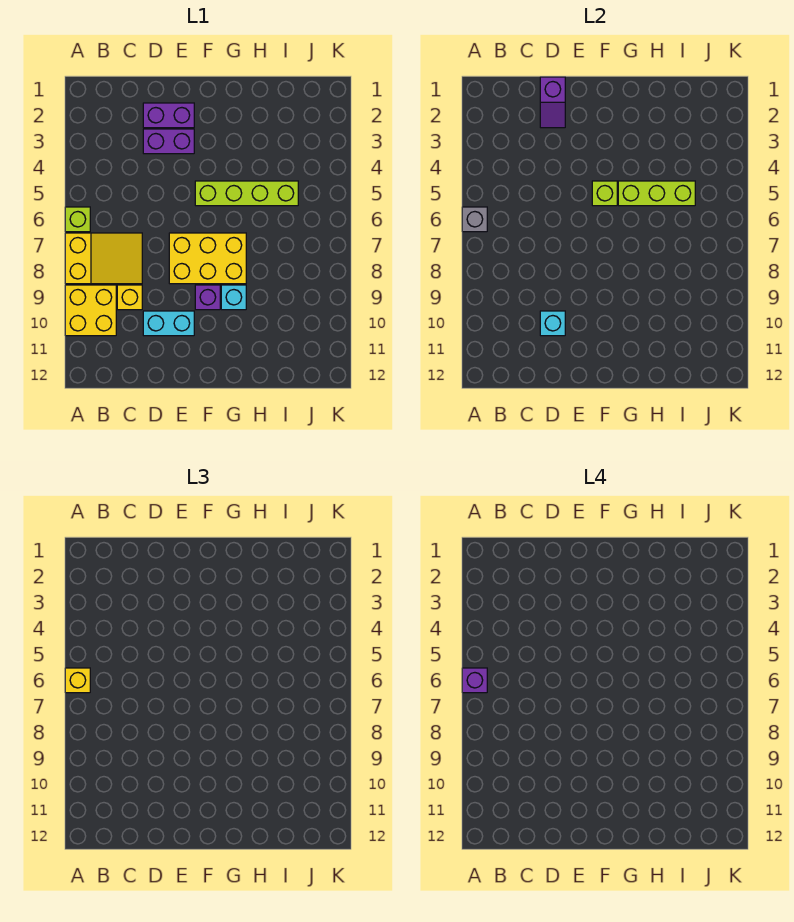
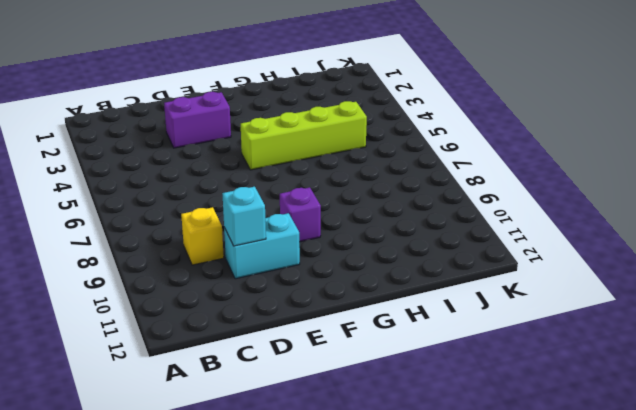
none -> lime 1x1 brick [65,207,90,232]
none -> yellow 2x3 slope [65,233,142,284]
none -> yellow 2x2 brick [65,285,116,336]

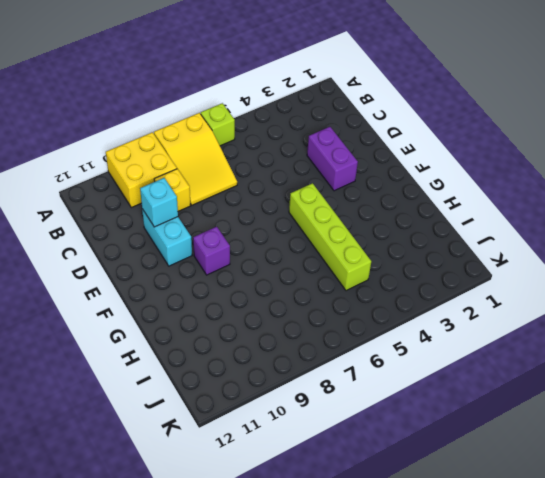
none -> purple 1x2 brick [143,103,194,128]
none -> yellow 2x3 brick [169,233,246,284]
none -> cyan 1x1 brick [221,285,246,310]

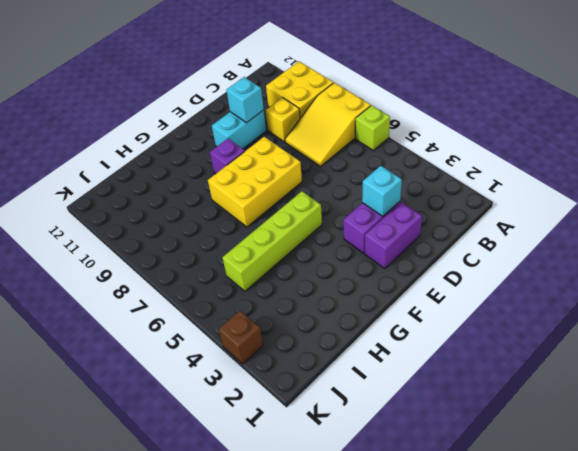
cyan 1x1 brick [362,166,402,216] -> cyan 1x1 brick moved to [221,285,246,310]
brown 1x1 brick [219,311,263,364] -> none
none -> grey 1x1 brick [462,207,487,232]
none -> purple 1x2 slope [540,77,565,128]
none -> lime 1x1 brick [592,181,617,206]

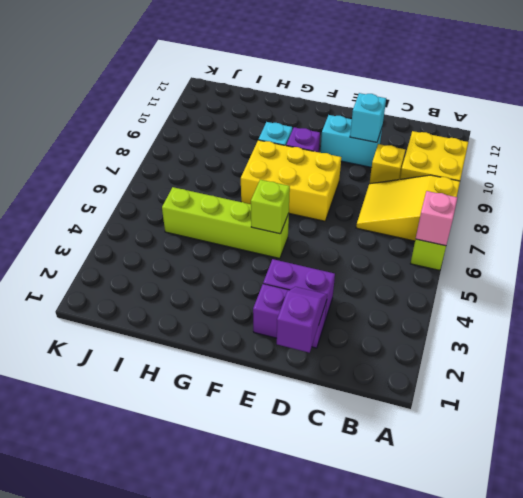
pink 1x1 brick [416,191,457,246] -> grey 1x1 brick [462,207,487,232]
none -> lime 1x3 brick [618,181,695,206]
none -> yellow 1x1 brick [65,668,90,693]
none -> purple 1x1 brick [462,668,487,693]

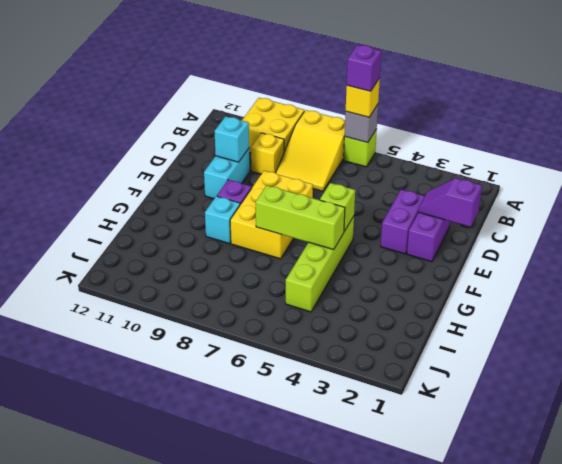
lime 1x3 brick [256,185,345,250] -> lime 1x3 brick turned to [618,181,695,206]

